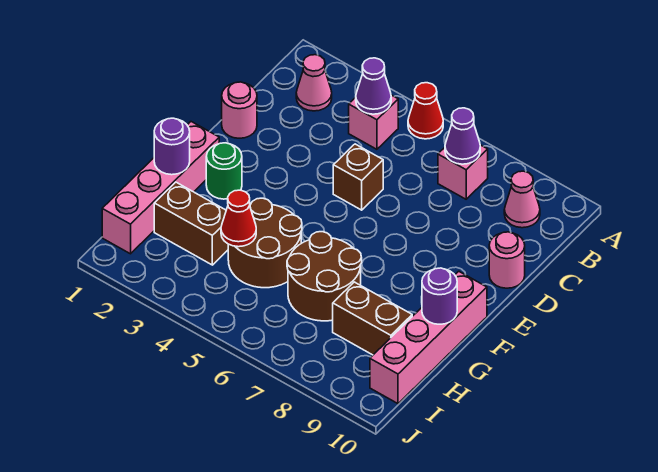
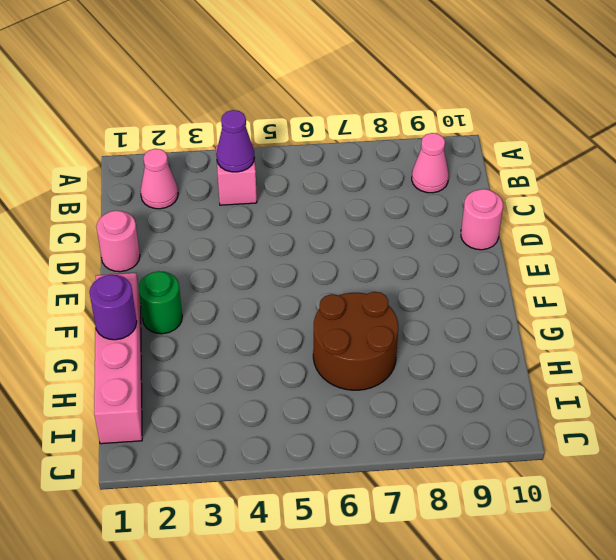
none -> red 1x1 cone [408,83,443,139]
none -> pink 1x1 brick [438,145,488,199]
none -> brown 1x1 brick [333,144,383,210]

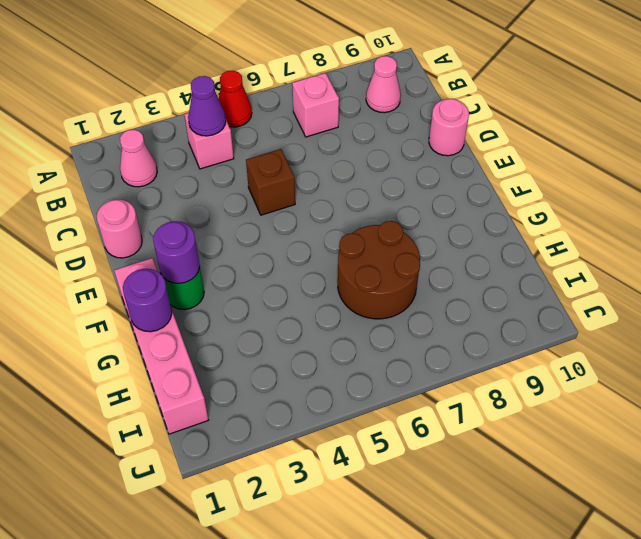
purple 1x1 round brick [153,221,200,284] -> purple 1x1 round brick moved to [422,268,457,324]
none -> pink 1x4 brick [370,271,487,404]
none -> brown 2x2 round brick [228,198,302,288]
none -> brown 1x2 brick [154,182,228,265]

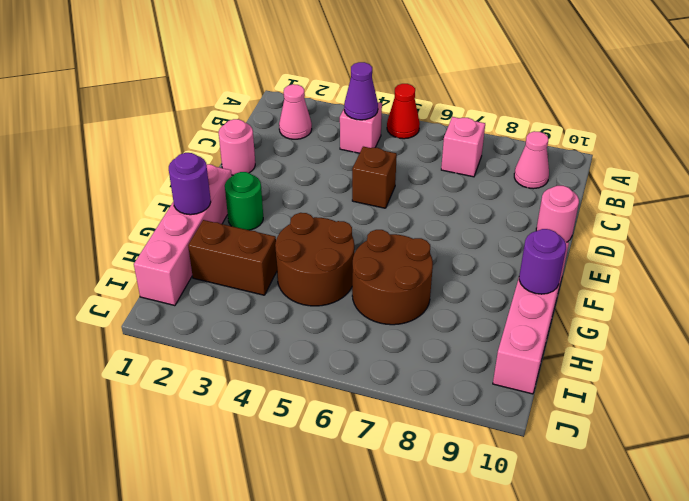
none -> brown 1x2 brick [333,282,412,355]
none -> purple 1x1 cone [445,108,480,164]
none -> red 1x1 cone [221,190,256,247]

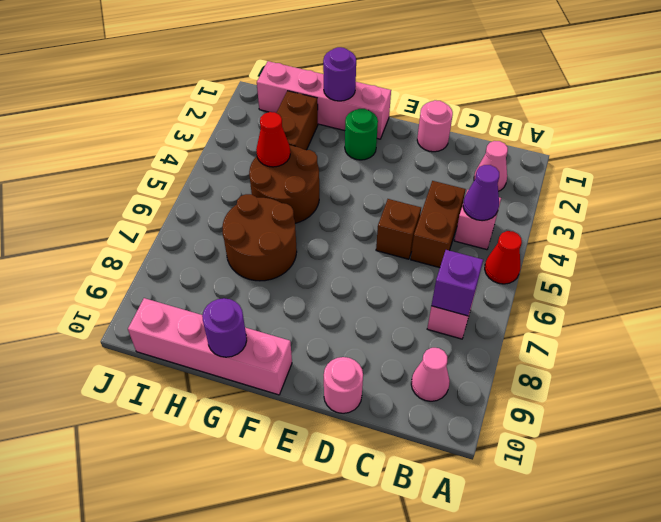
purple 1x1 brick [431,250,483,316] -> purple 1x1 cone [445,108,480,164]
brown 1x2 brick [411,181,466,268] -> brown 1x2 brick moved to [333,282,412,355]

